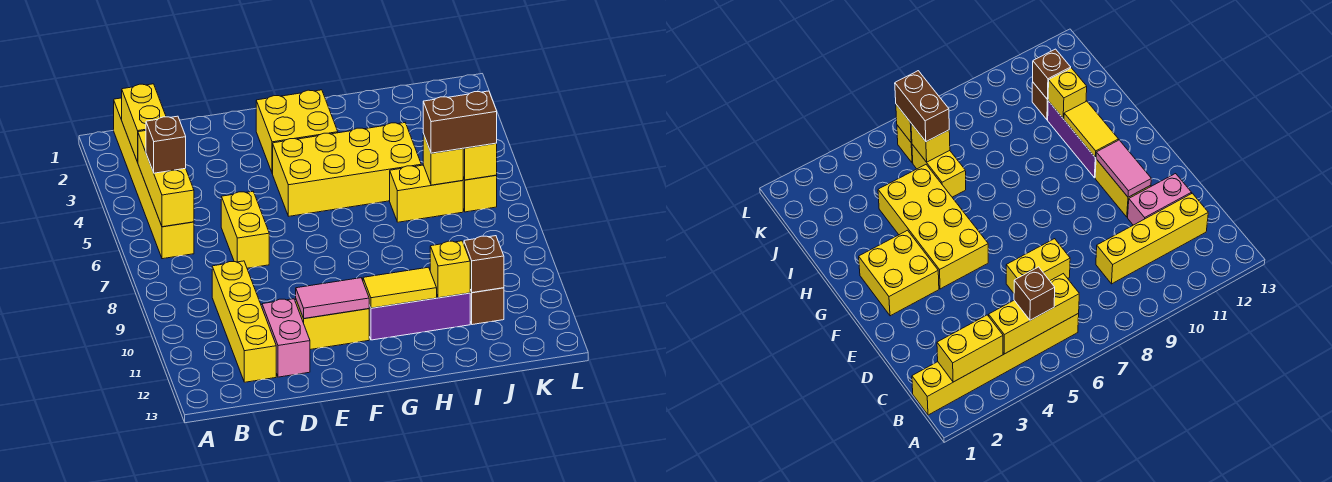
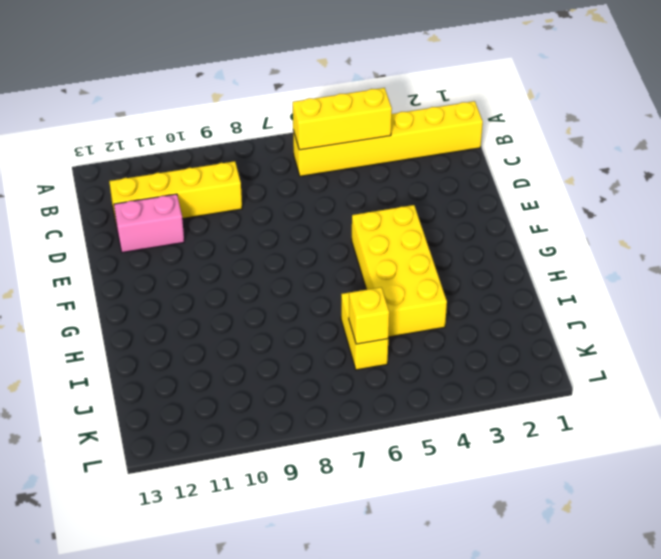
none -> yellow 1x2 brick [221,192,269,268]
none -> yellow 1x2 brick [296,300,369,350]
none -> yellow 2x2 brick [256,90,338,174]

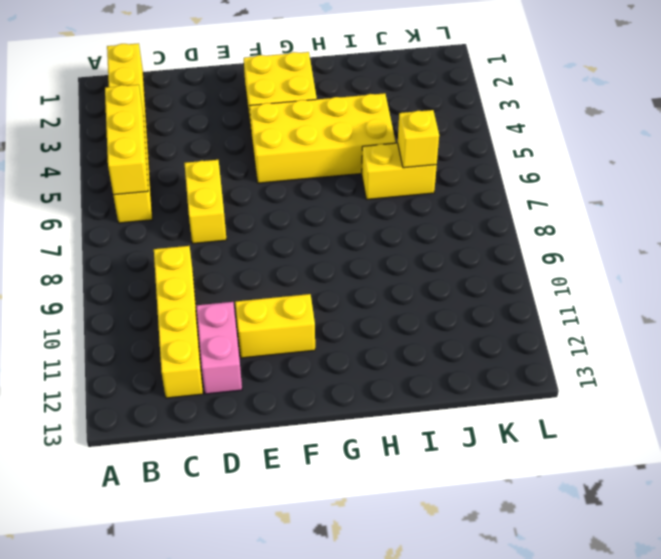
none -> purple 1x3 brick [369,293,470,340]
none -> brown 1x1 brick [470,288,504,325]
none -> yellow 1x1 brick [463,175,497,212]

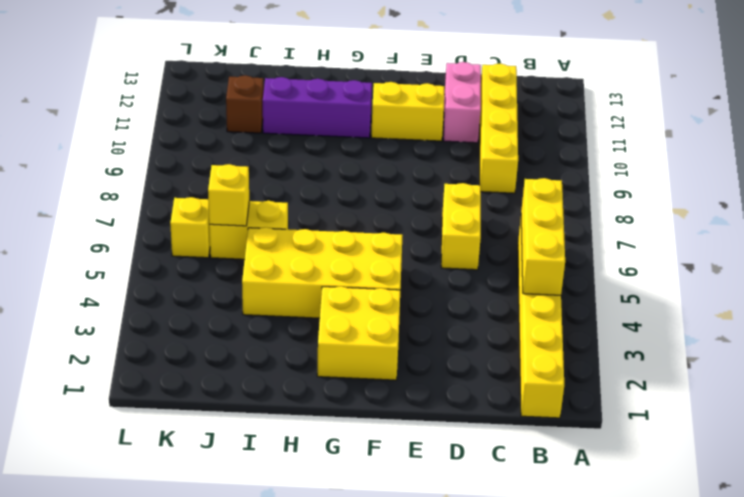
none -> yellow 1x2 brick [122,84,166,162]
none -> pink 1x2 tile [296,278,369,319]
none -> yellow 1x2 tile [363,267,437,308]

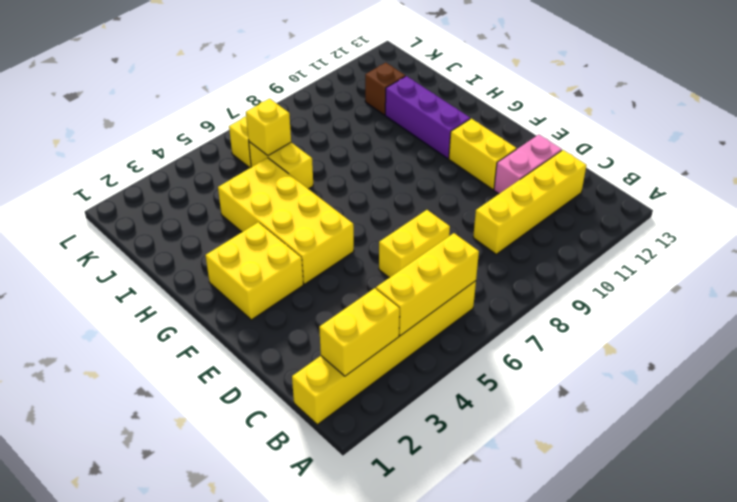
none -> pink 1x2 tile [296,278,369,319]
none -> yellow 1x2 tile [363,267,437,308]
none -> yellow 1x1 brick [430,241,470,298]

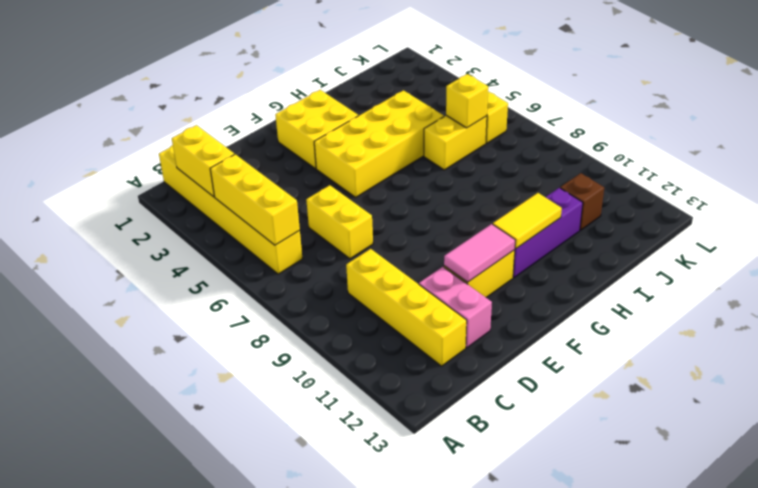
none -> yellow 1x1 brick [430,241,470,298]
none -> brown 1x1 brick [464,236,504,293]
none -> yellow 1x1 brick [463,143,497,180]

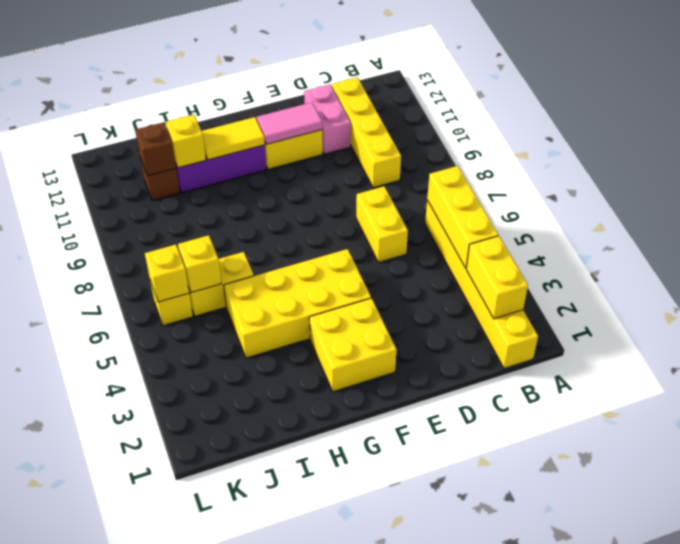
none -> brown 1x1 brick [146,116,186,173]
none -> brown 1x2 brick [423,91,497,153]

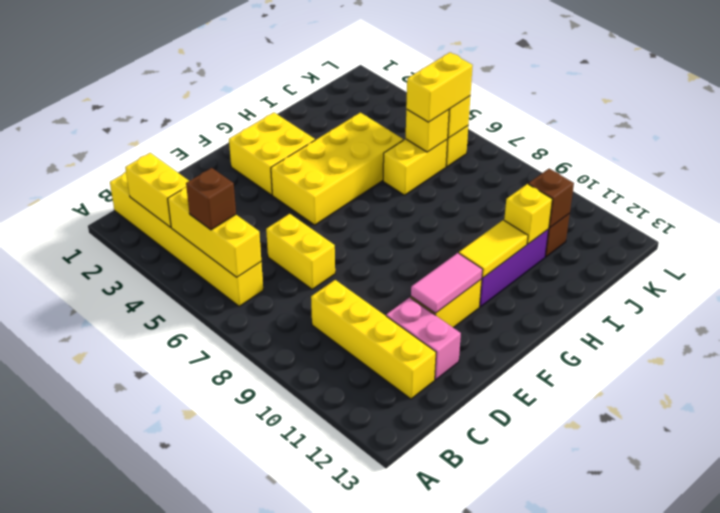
yellow 1x2 brick [406,52,473,122] -> brown 1x2 brick [423,91,497,153]

